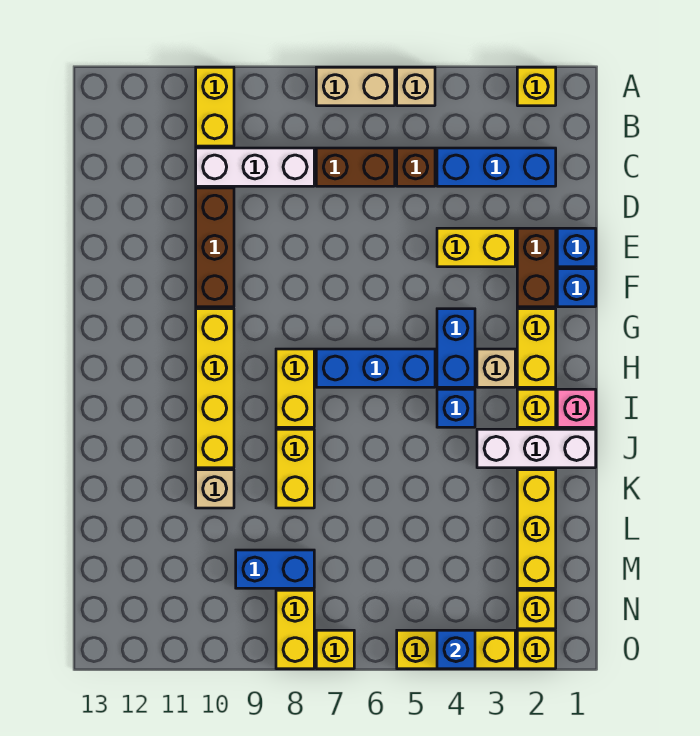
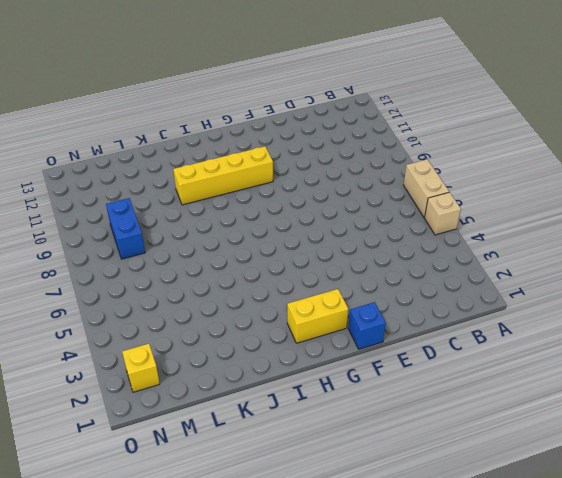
none -> yellow 1x1 brick [517,67,556,106]
none -> yellow 1x2 brick [196,67,234,146]
none -> blue 1x3 brick [437,148,556,186]
none -> brown 1x1 brick [397,148,435,186]

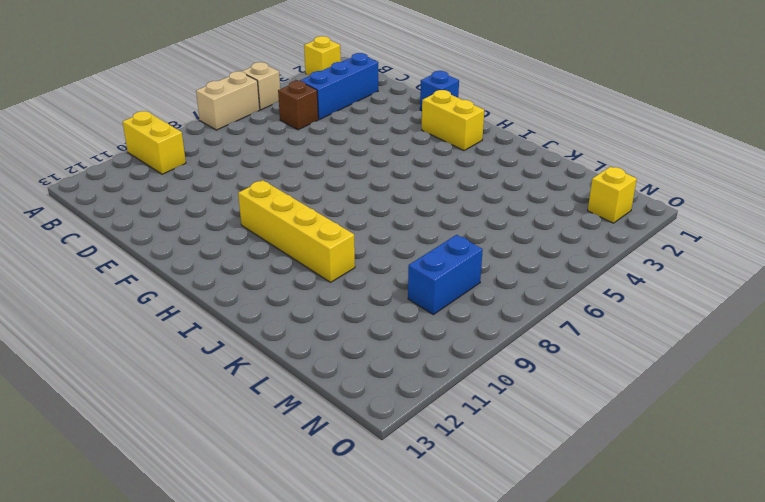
none -> brown 1x2 brick [316,148,395,186]
none -> white 1x3 brick [196,148,314,186]
none -> brown 1x3 brick [196,188,234,307]
none -> blue 1x1 brick [557,228,596,267]

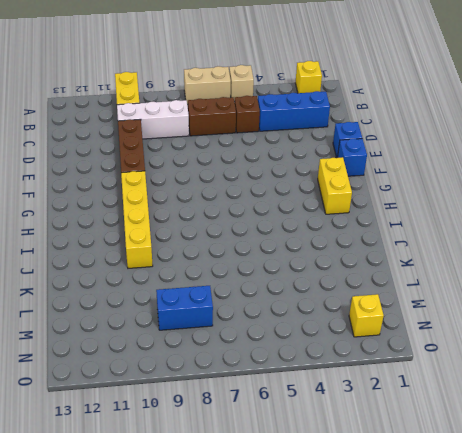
none -> brown 1x2 brick [517,228,556,307]
none -> yellow 1x2 brick [437,228,515,267]
none -> blue 1x2 brick [437,309,475,387]
none -> tan 1x1 brick [477,349,515,387]

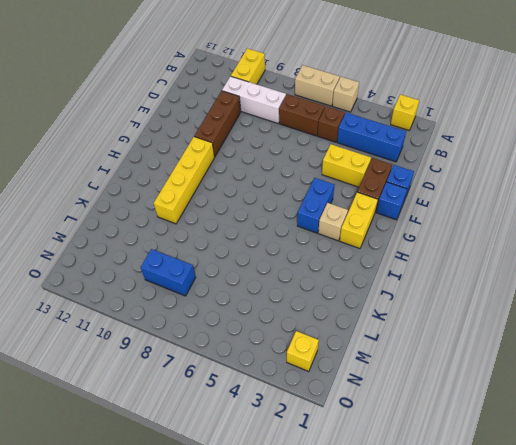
none -> blue 1x3 brick [316,349,435,387]
none -> yellow 1x2 brick [276,349,314,427]
none -> pink 1x1 brick [557,389,596,427]
none -> yellow 1x1 brick [517,389,556,427]

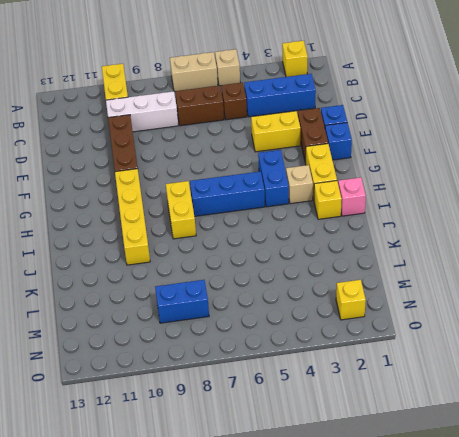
none -> blue 1x1 brick [437,389,475,427]
none -> white 1x3 brick [477,429,596,468]
none -> yellow 1x2 brick [276,429,314,508]
none -> yellow 1x3 brick [517,470,556,588]

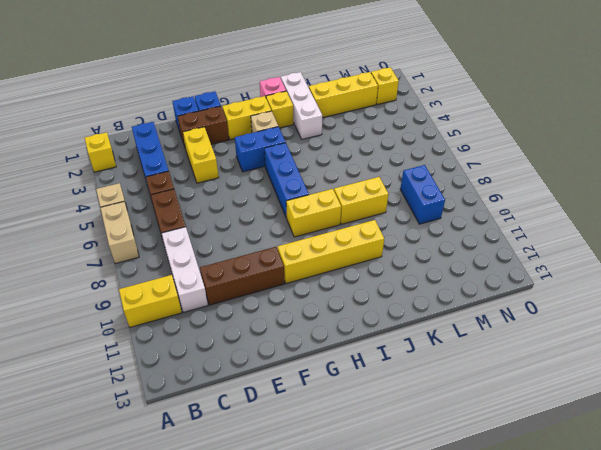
none -> blue 1x1 brick [437,389,475,427]
none -> tan 1x1 brick [196,470,234,508]
none -> yellow 1x2 brick [276,590,314,669]
none -> yellow 1x1 brick [517,630,556,669]

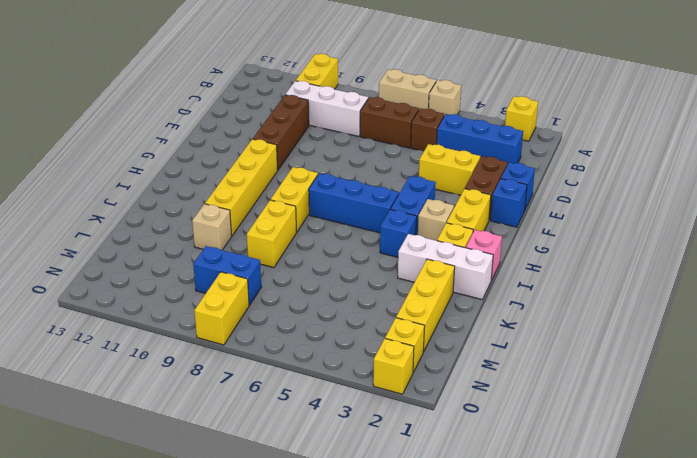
none -> yellow 1x3 brick [397,630,515,669]
none -> yellow 1x1 brick [316,630,354,669]
none -> blue 1x1 brick [437,630,475,669]

